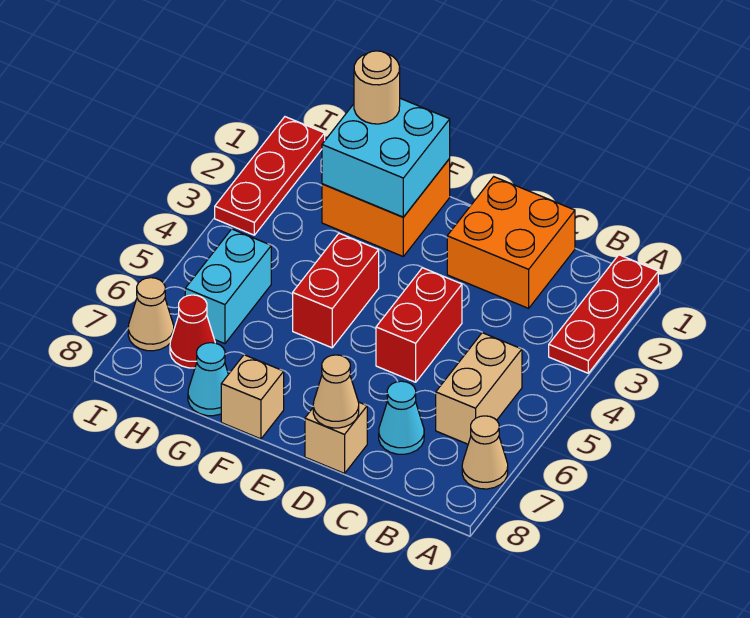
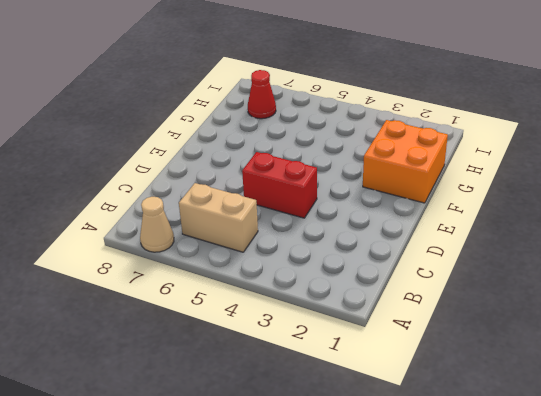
none -> red 1x3 plate [549,255,658,373]
none -> orange 2x2 brick [447,177,575,308]
none -> cyan 1x1 cone [379,381,424,454]

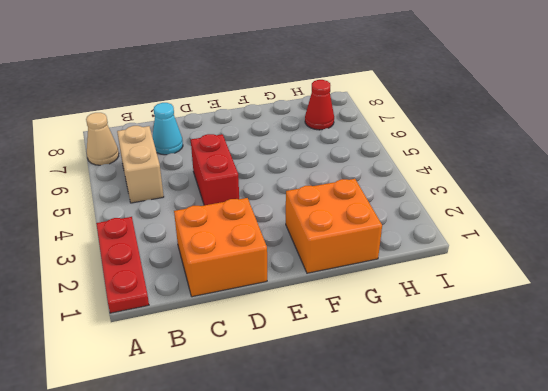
none -> tan 1x1 brick [305,402,367,474]
none -> red 1x2 brick [293,233,379,348]
none -> tan 1x1 brick [221,355,284,439]

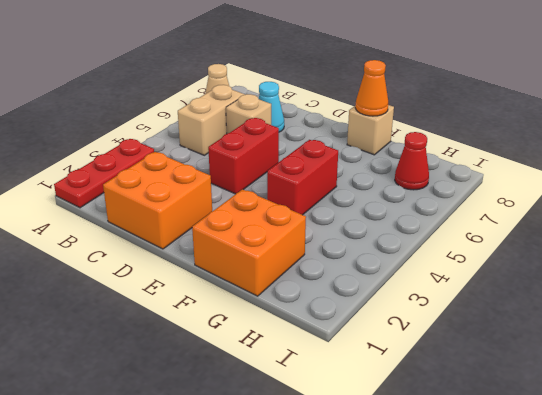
tan 1x1 brick [226,94,271,134] -> tan 1x1 brick moved to [305,402,367,474]
orange 1x1 cone [355,60,388,116] -> none
none -> cyan 1x1 cone [188,343,228,416]
none -> cyan 1x2 brick [185,229,271,344]
none -> red 1x3 plate [215,117,325,235]

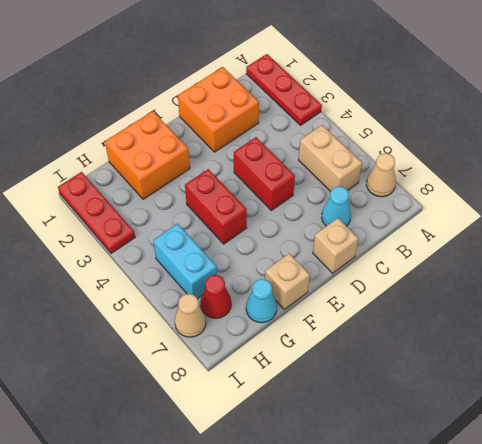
none -> tan 1x1 cone [313,355,359,428]
none -> cyan 2x2 brick [322,98,450,217]
none -> tan 1x1 round brick [354,51,400,124]

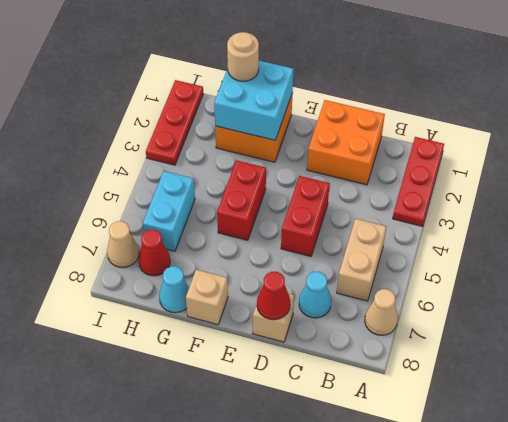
red 1x1 cone [257,272,290,320] -> tan 1x1 cone [313,355,359,428]

